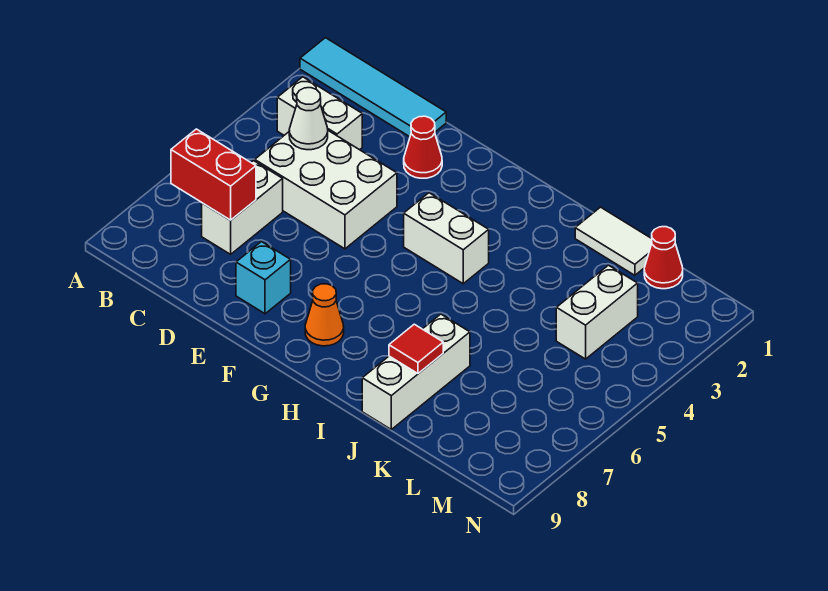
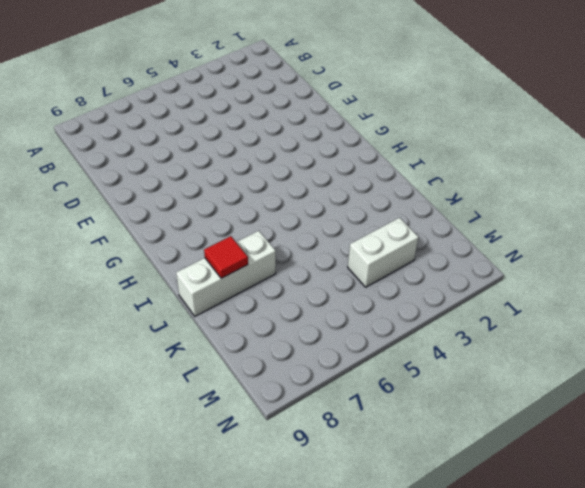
none -> cyan 1x4 tile [300,38,446,137]
none -> white 1x2 brick [277,77,362,150]
none -> white 2x3 brick [255,131,397,249]

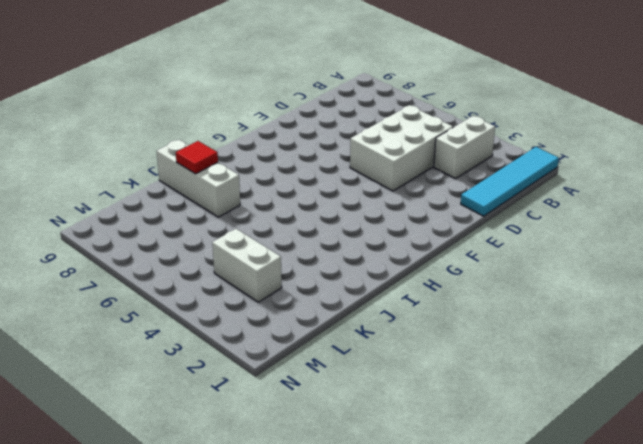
none -> white 1x2 brick [202,161,283,254]
none -> red 1x1 cone [404,116,442,178]
none -> cyan 1x1 brick [236,242,291,314]

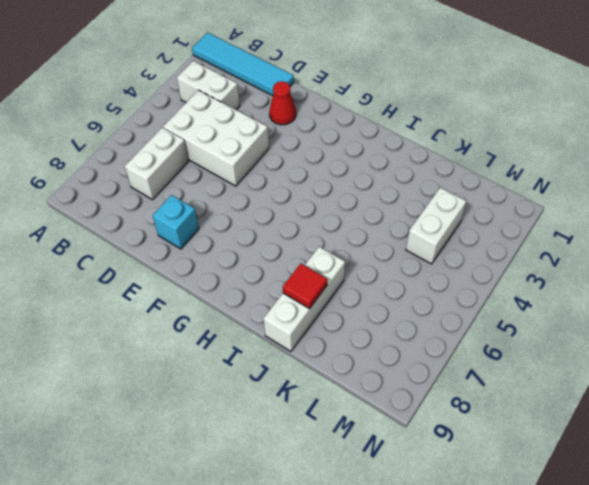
none -> white 1x2 brick [404,193,489,284]
none -> orange 1x1 cone [305,284,344,346]
none -> white 1x2 tile [575,207,652,275]

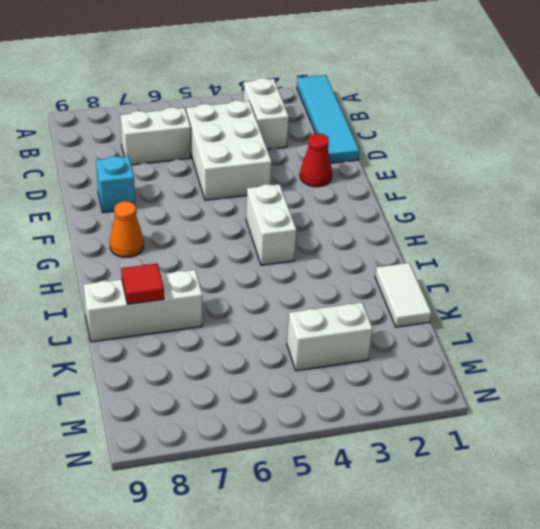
none -> red 1x1 cone [644,227,683,289]
none -> red 1x2 brick [171,129,256,220]
none -> white 1x1 cone [289,88,328,150]

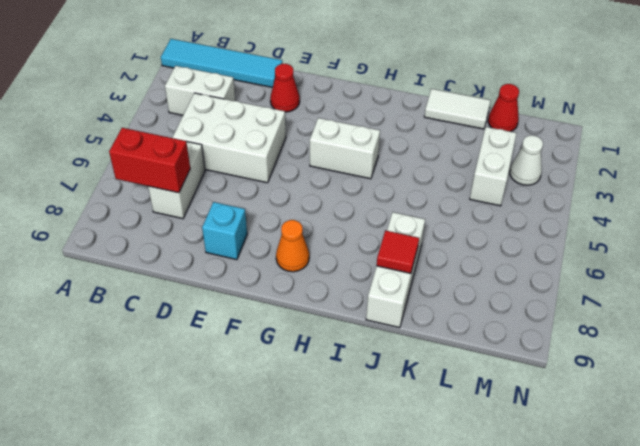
white 1x1 cone [510,135,543,185] -> white 1x1 cone moved to [289,88,328,150]

